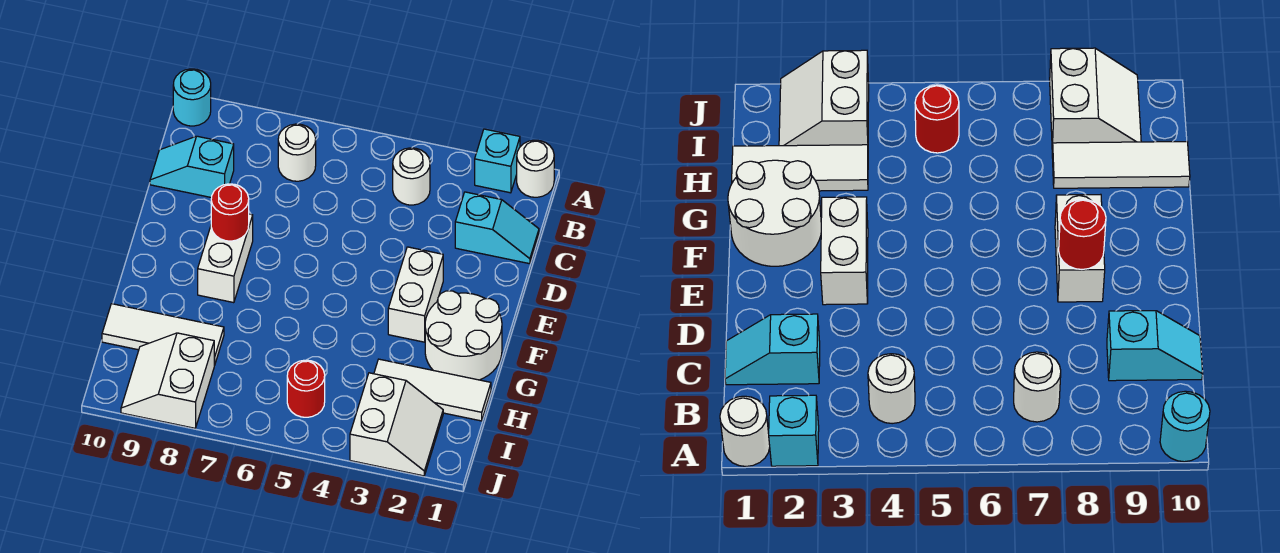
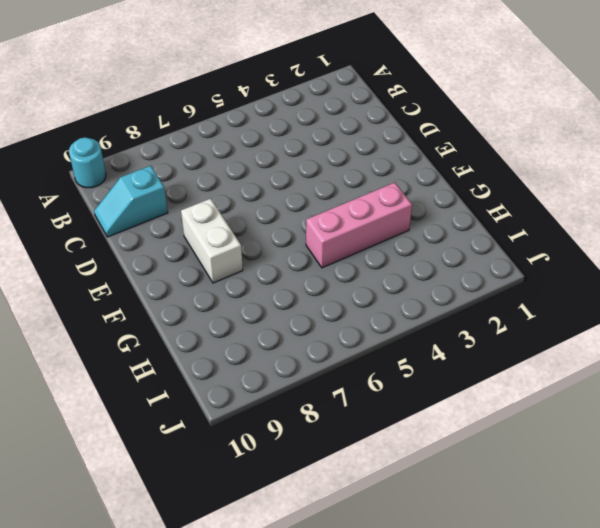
pink 1x3 brick [306,183,412,268] -> none
none -> white 1x1 round brick [517,140,554,197]
none -> cyan 1x1 brick [475,129,520,193]
none -> white 1x1 round brick [393,148,430,205]

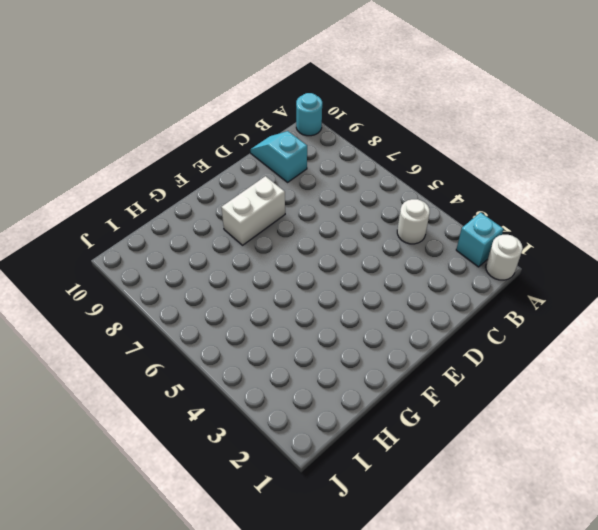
none -> white 1x1 round brick [278,124,316,181]
none -> cyan 1x2 slope [455,192,539,264]
none -> white 1x2 brick [388,247,443,342]

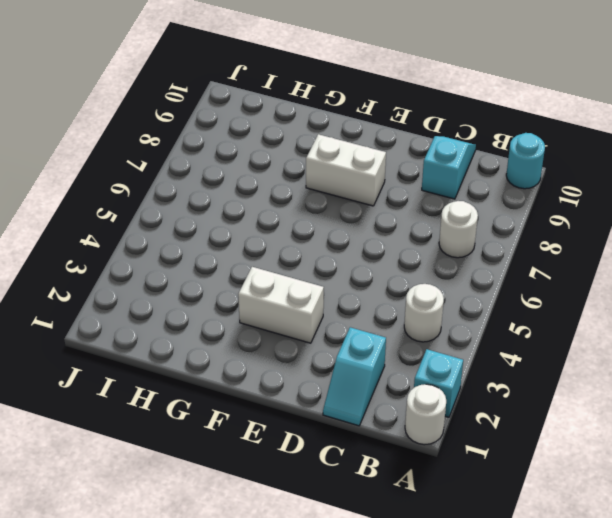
none -> white 2x2 round brick [425,291,502,380]
none -> white 1x3 tile [374,359,491,421]
none -> white 1x3 tile [102,304,224,365]

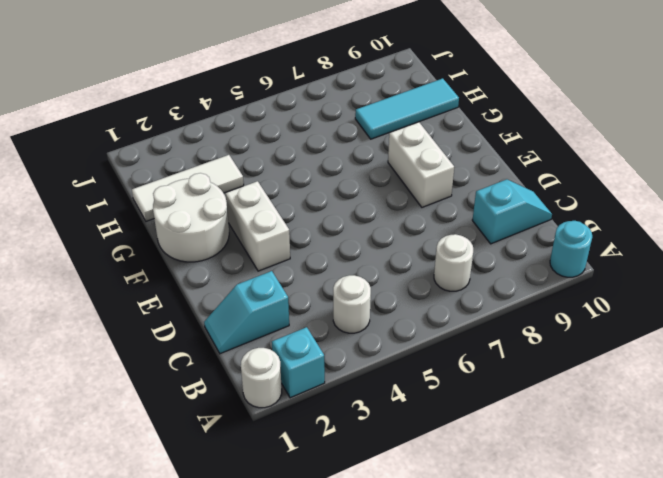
cyan 1x3 tile [355,78,459,139] -> white 1x3 tile [102,304,224,365]
none -> white 2x2 slope [350,373,443,476]
none -> red 1x1 round brick [287,360,325,417]
none -> white 2x2 slope [121,333,214,428]

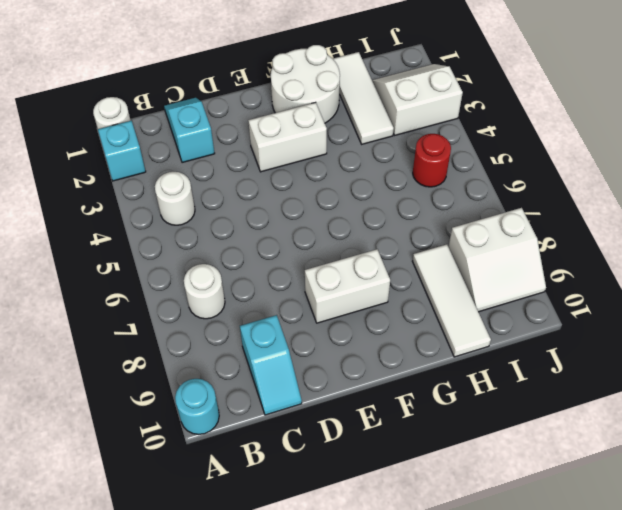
none -> red 1x1 round brick [211,184,249,241]

